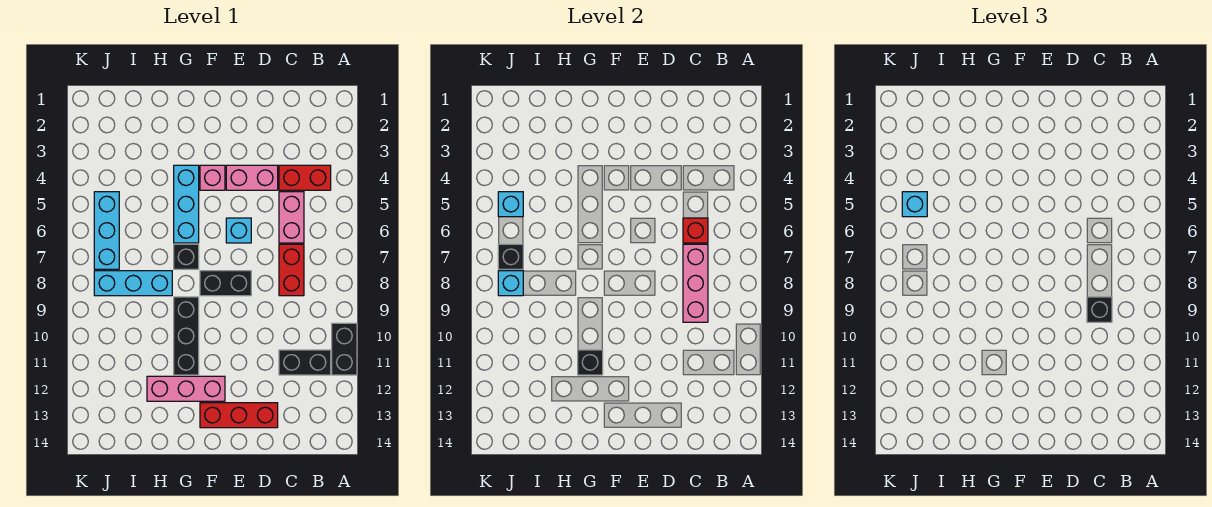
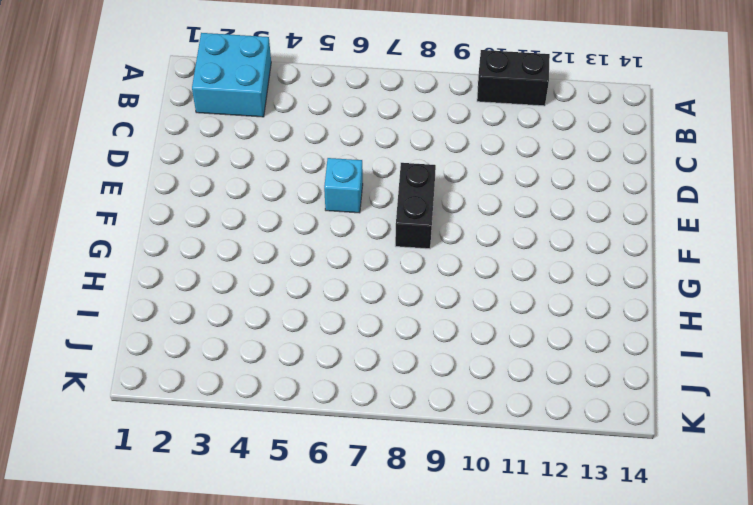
cyan 2x2 brick [192,33,271,117] -> none
none -> red 1x2 brick [279,165,331,190]
none -> black 1x2 brick [279,350,331,375]
none -> pink 1x2 brick [279,192,304,243]

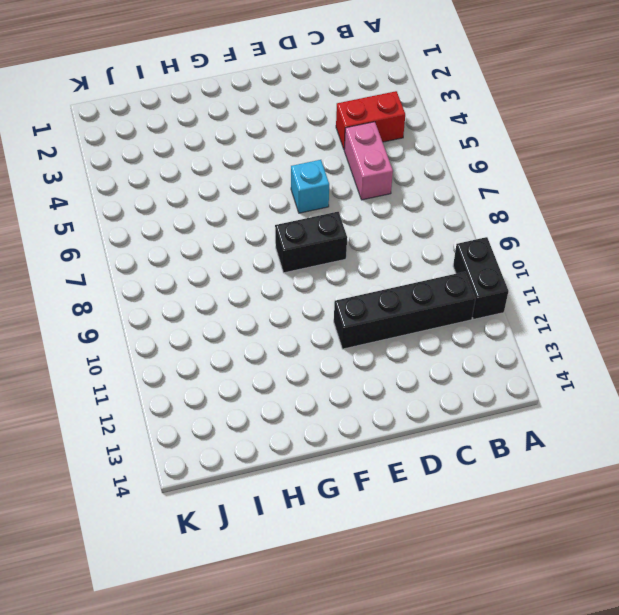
black 1x4 brick [334,272,476,349] -> black 1x2 brick [279,350,331,375]
none -> red 1x2 brick [279,244,304,296]
none -> pink 1x2 brick [226,165,278,190]
none -> red 1x3 brick [200,403,278,428]

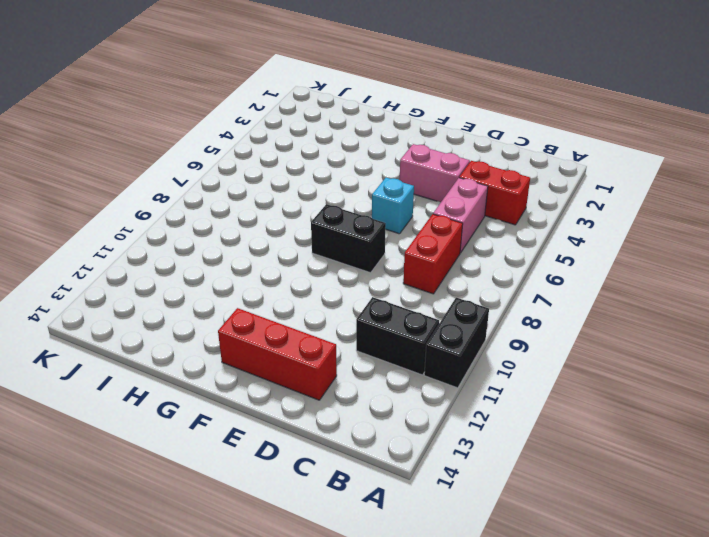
none -> pink 1x1 brick [200,165,225,190]
none -> pink 1x3 brick [147,376,225,401]
none -> cyan 1x3 brick [174,165,199,243]

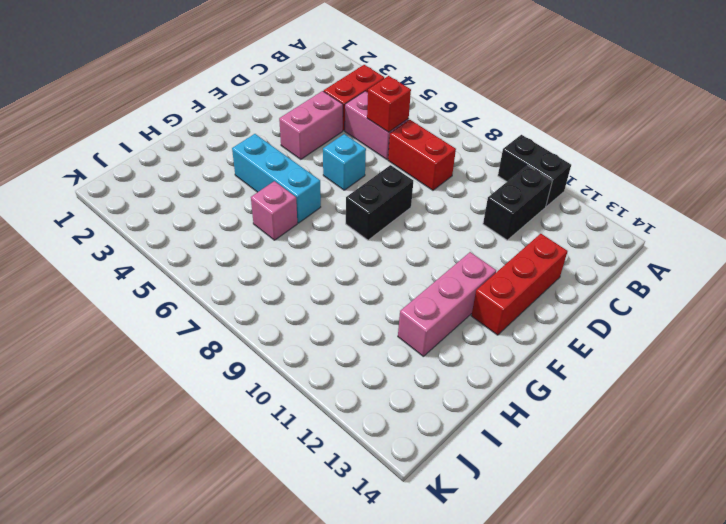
pink 1x1 brick [251,181,297,240] -> pink 1x1 brick moved to [200,165,225,190]
none -> black 1x1 brick [174,244,199,269]
none -> black 1x3 brick [174,297,199,375]
none -> cyan 1x3 brick [94,271,172,296]

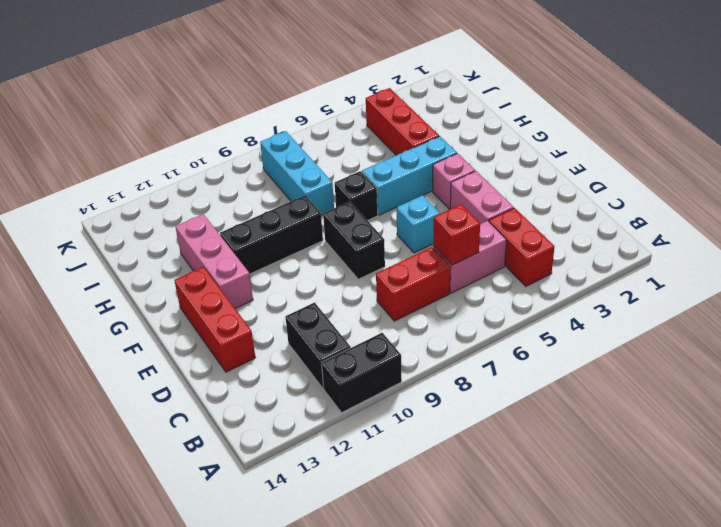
red 1x3 brick [366,88,439,155] -> none
none -> cyan 1x3 brick [94,192,119,269]
none -> pink 1x3 brick [683,244,708,322]
none -> black 1x1 brick [578,350,603,375]

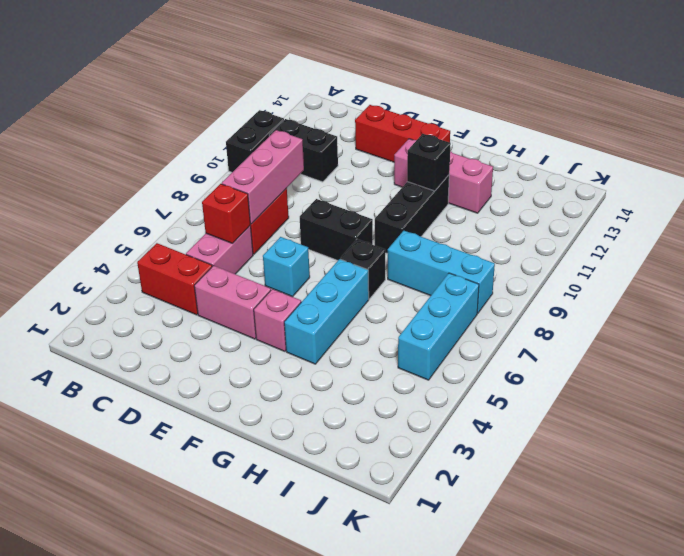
none -> cyan 1x1 brick [498,192,523,217]
none -> black 1x1 brick [498,244,523,269]
none -> cyan 1x1 brick [498,271,523,296]

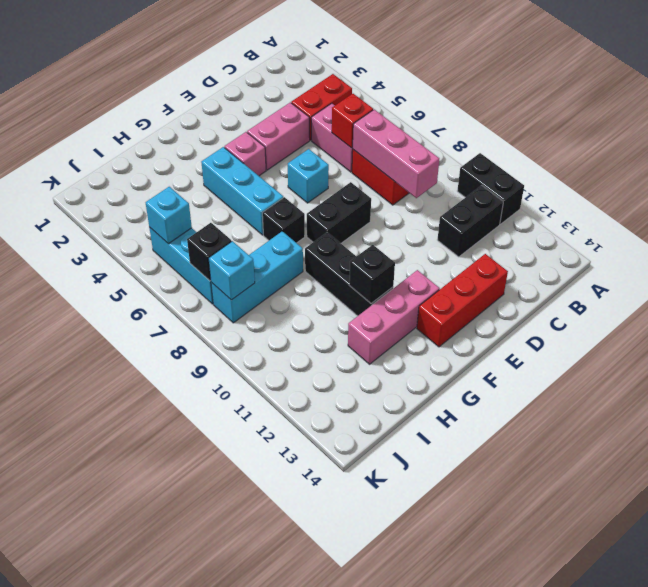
none -> black 1x1 brick [1087,297,1112,322]
none -> cyan 1x1 brick [902,192,927,217]

